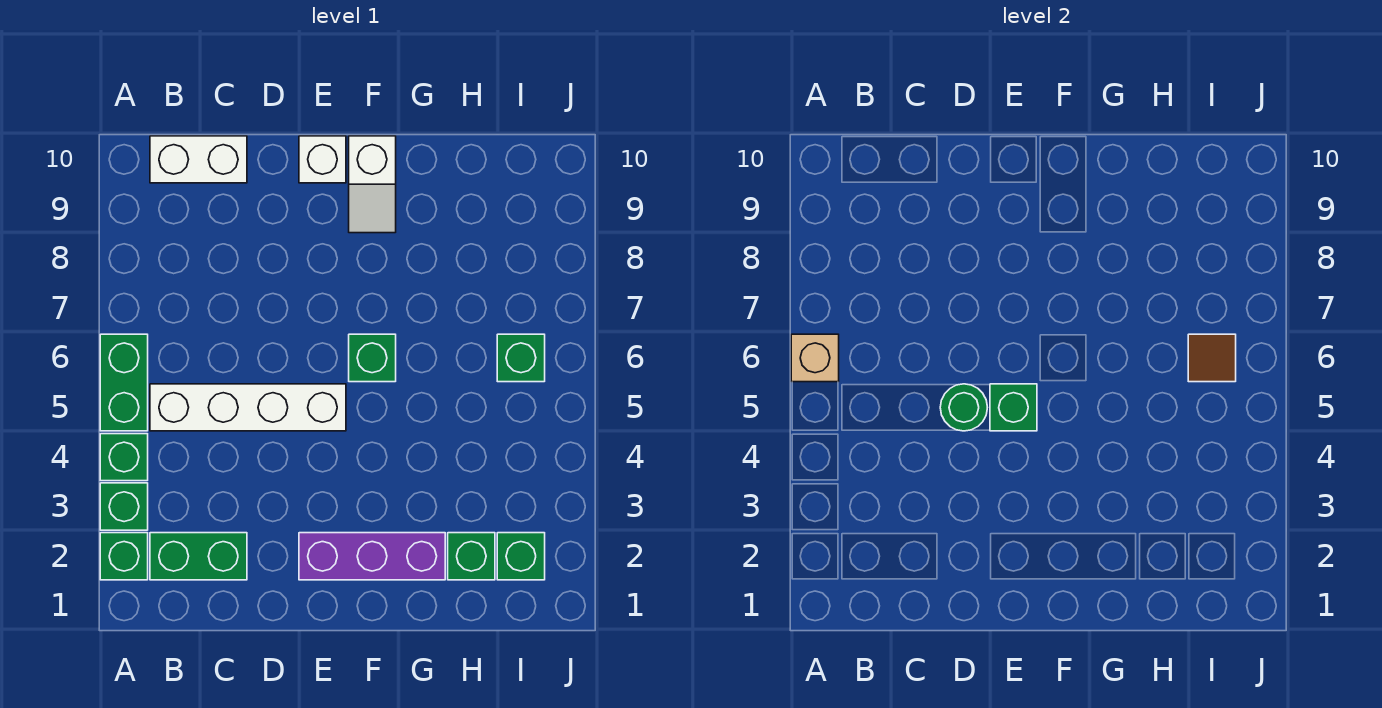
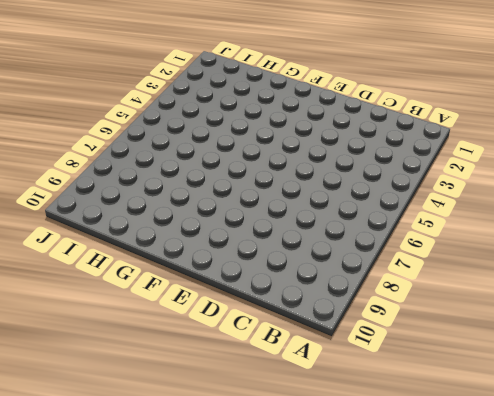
none -> green 1x1 brick [100,533,148,580]
none -> green 1x1 brick [100,483,148,530]
none -> green 1x1 brick [100,434,148,481]

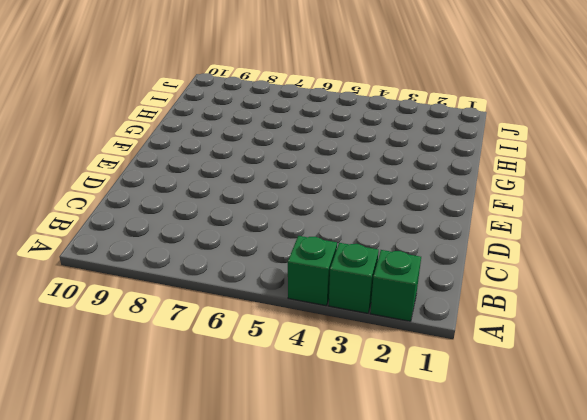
none -> green 1x2 brick [100,334,148,431]
none -> green 1x2 brick [150,533,247,580]
none -> white 1x4 brick [150,384,346,431]

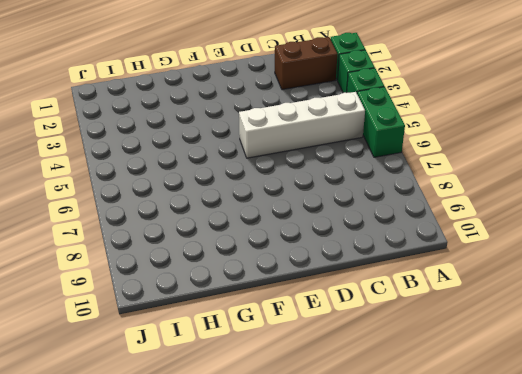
brown 1x2 brick [275,37,337,90] -> green 1x2 brick [150,533,247,580]
none -> white 1x2 brick [150,136,247,183]
none -> purple 1x3 brick [299,533,445,580]
none -> white 1x1 brick [299,136,346,183]

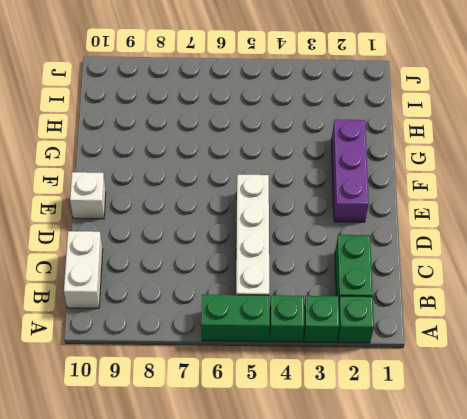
none -> green 1x1 brick [349,334,396,382]
none -> white 1x2 slope [349,136,396,233]
none -> green 1x1 brick [448,533,495,580]

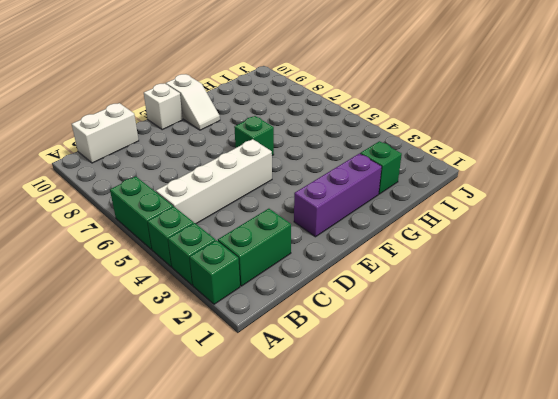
none -> green 1x1 brick [497,533,545,580]
none -> green 1x1 brick [497,334,545,382]
none -> tan 1x1 brick [791,334,839,382]

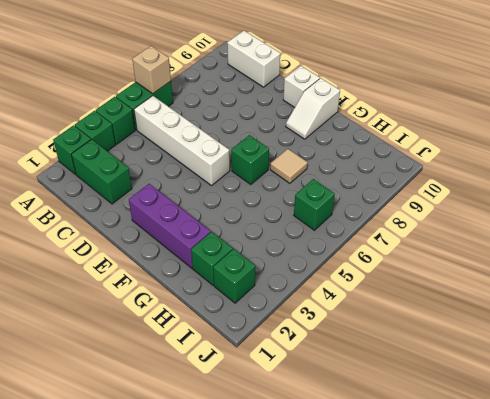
tan 1x1 tile [270,149,308,183] -> none
none -> green 1x1 round brick [940,384,987,431]
none -> green 1x1 brick [990,384,1037,431]
none -> brown 1x1 tile [1188,334,1236,382]

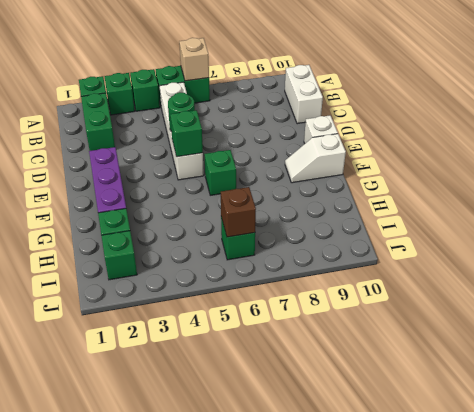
brown 1x1 brick [221,187,256,237] -> brown 1x1 tile [1188,334,1236,382]

